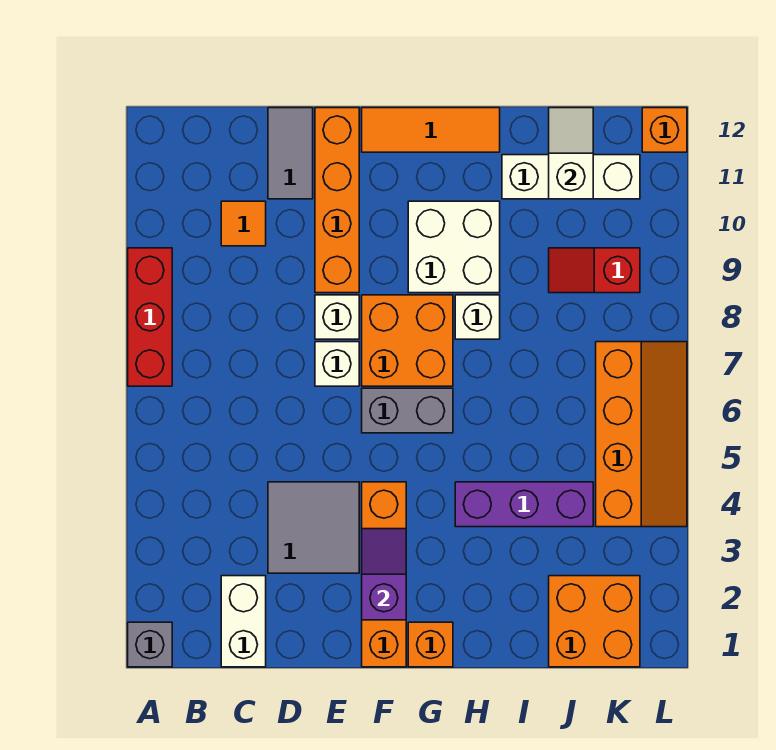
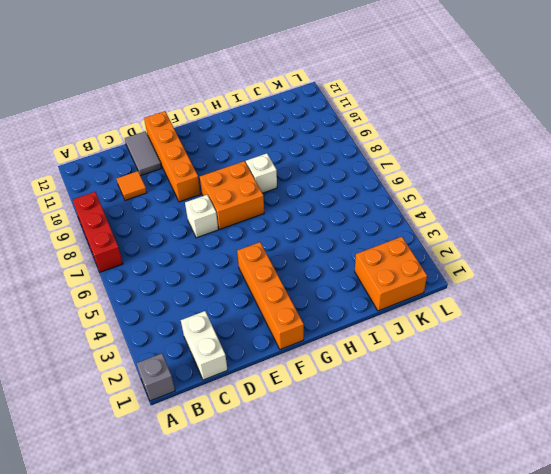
none -> grey 2x2 tile [268,482,359,573]
none -> white 1x1 brick [315,295,359,339]
none -> grey 1x2 brick [362,388,453,433]

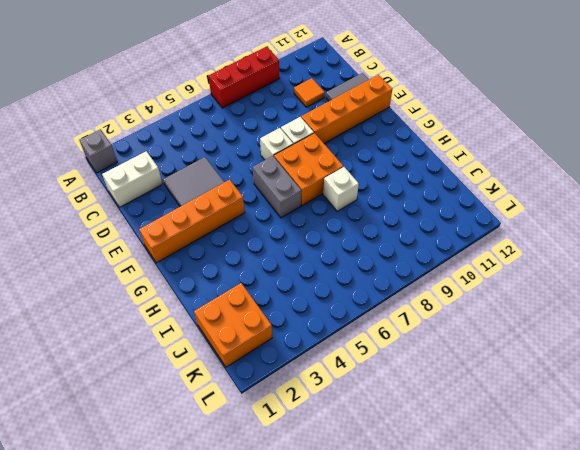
none -> orange 1x3 tile [362,108,500,152]
none -> orange 1x1 brick [408,622,453,667]
none -> white 2x2 brick [408,201,500,293]

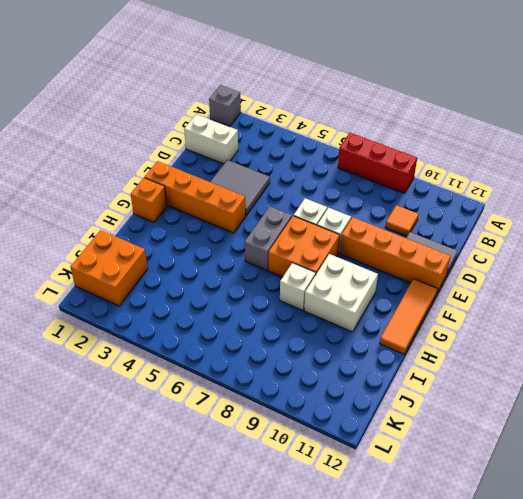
none -> purple 1x3 brick [455,482,593,527]
none -> white 1x3 brick [502,155,640,199]
none -> red 1x2 slope [549,248,640,293]

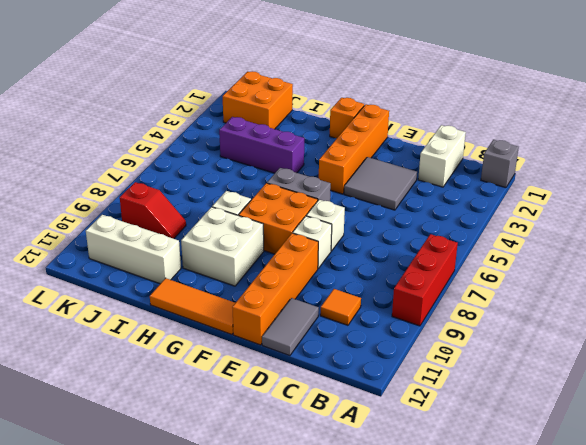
none -> orange 2x4 slope [596,342,687,527]
none -> orange 1x1 brick [642,108,687,152]
none -> purple 1x2 slope [362,529,406,620]

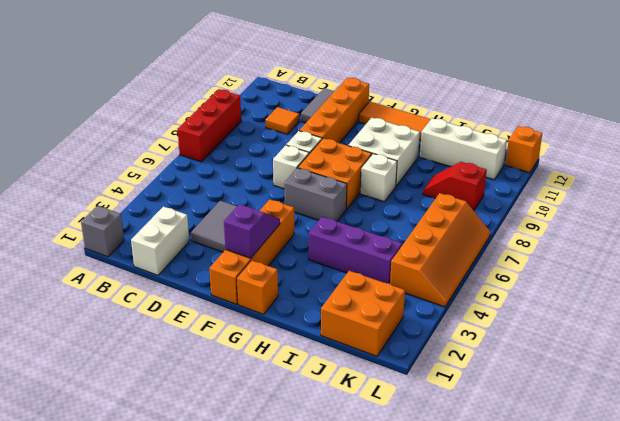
none -> white 1x2 slope [549,108,593,199]

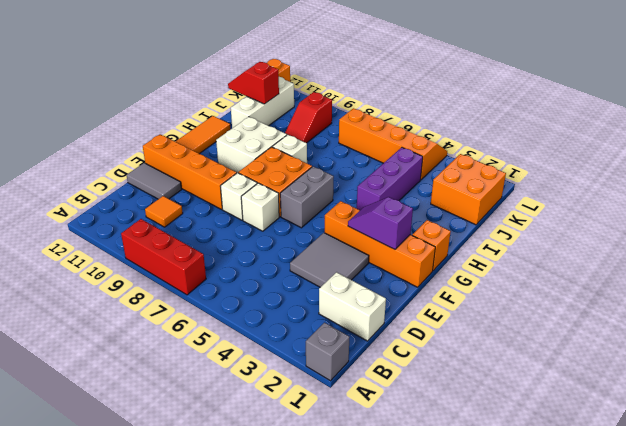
red 1x2 slope [228,62,279,104] -> white 1x2 slope [549,108,593,199]

